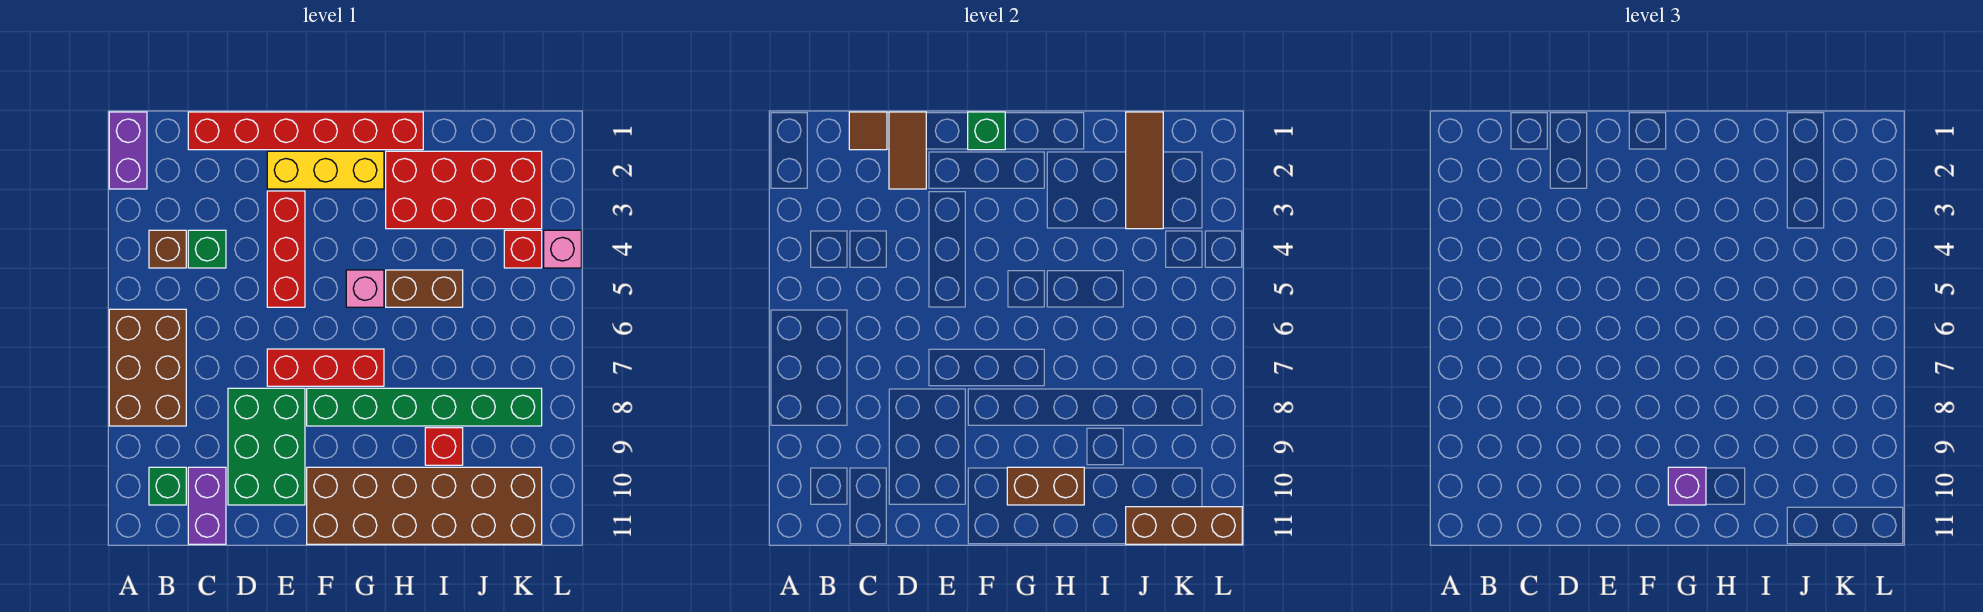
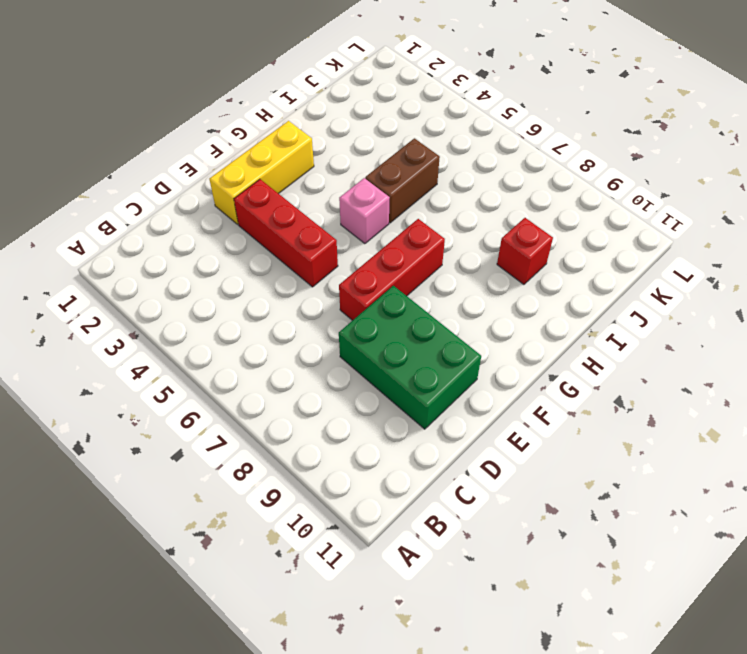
none -> purple 1x2 brick [109,112,147,189]
none -> brown 2x3 brick [109,309,186,426]
none -> brown 1x1 brick [149,230,186,268]

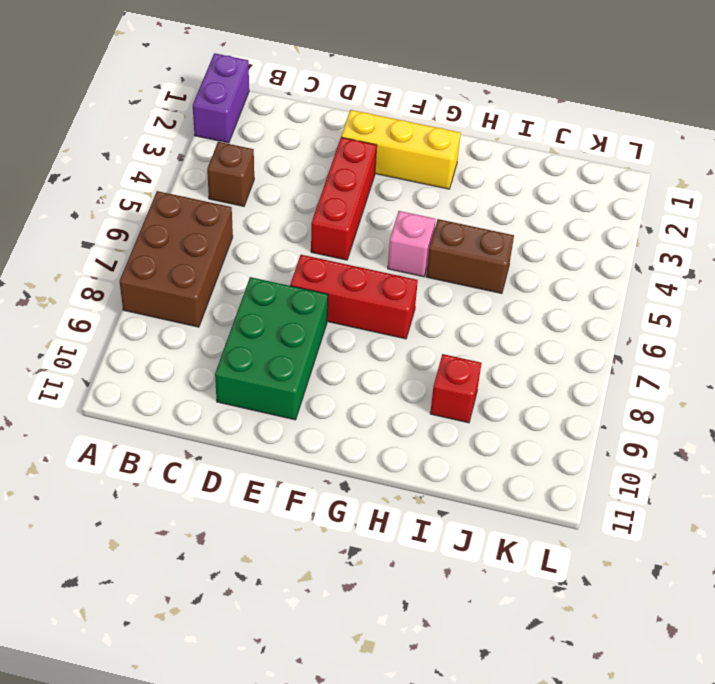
none -> green 1x1 brick [149,467,186,505]
none -> red 1x6 brick [188,112,423,150]
none -> green 1x1 brick [188,230,226,268]

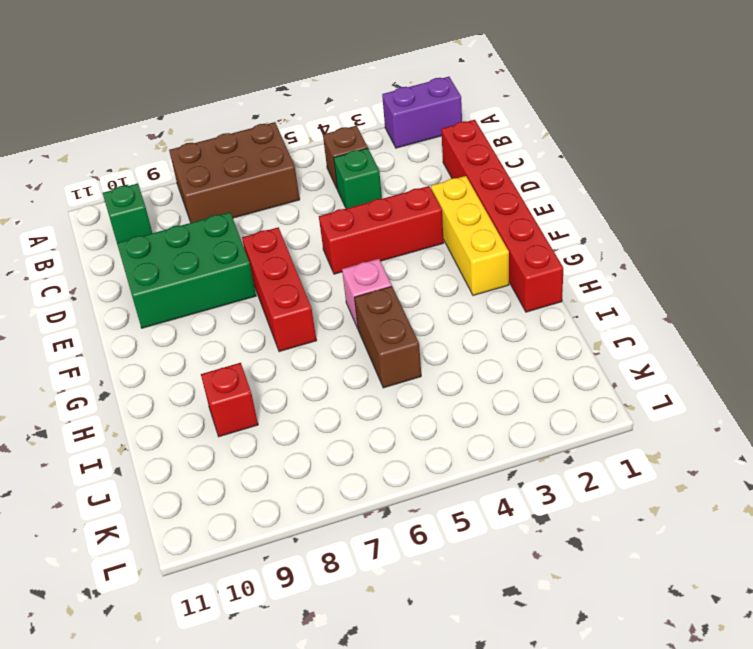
none -> purple 1x2 brick [188,467,226,544]
none -> green 1x6 brick [307,388,542,426]
none -> brown 2x6 brick [307,467,542,544]

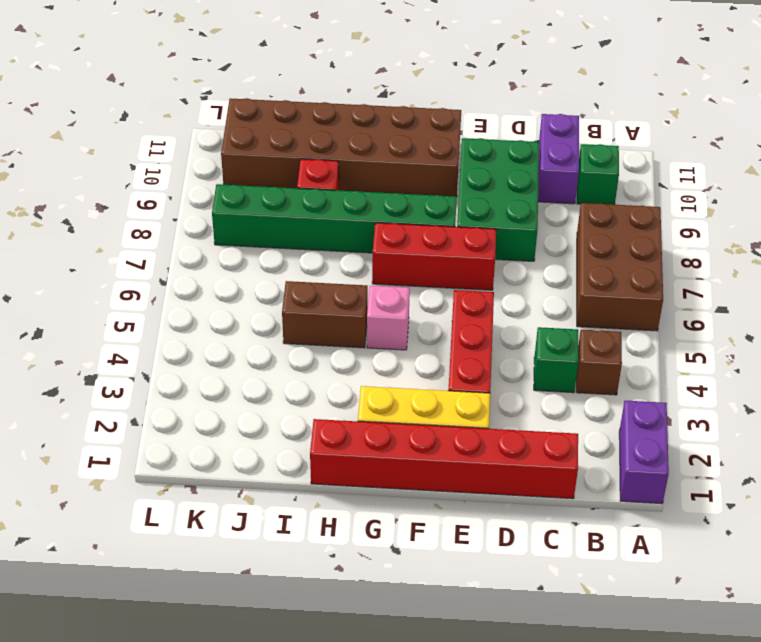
none -> red 2x4 brick [386,151,542,229]
none -> red 1x1 brick [504,230,542,268]
none -> pink 1x1 brick [544,230,581,268]

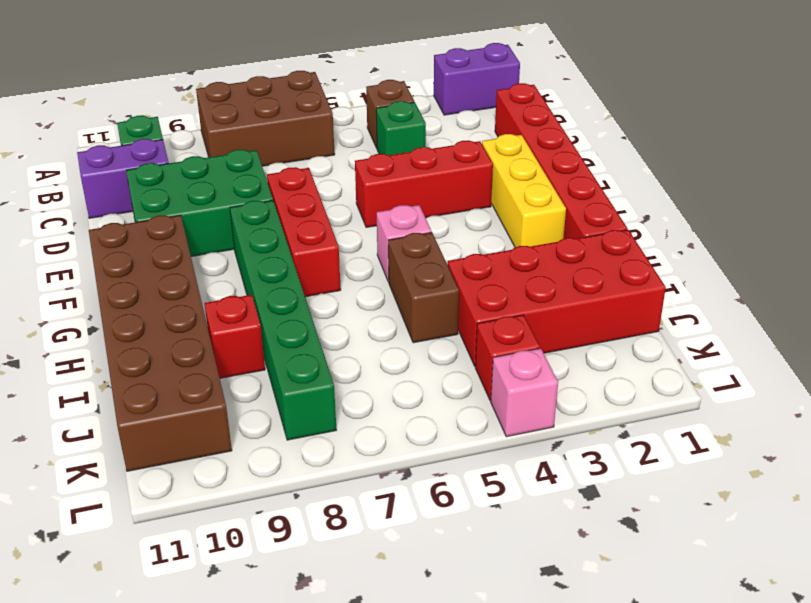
red 2x4 brick [448,230,666,366] -> red 2x4 brick turned to [386,151,542,229]
none -> brown 1x1 tile [849,112,887,150]
none -> brown 1x2 tile [889,112,926,189]
none -> green 1x1 brick [968,112,1005,150]

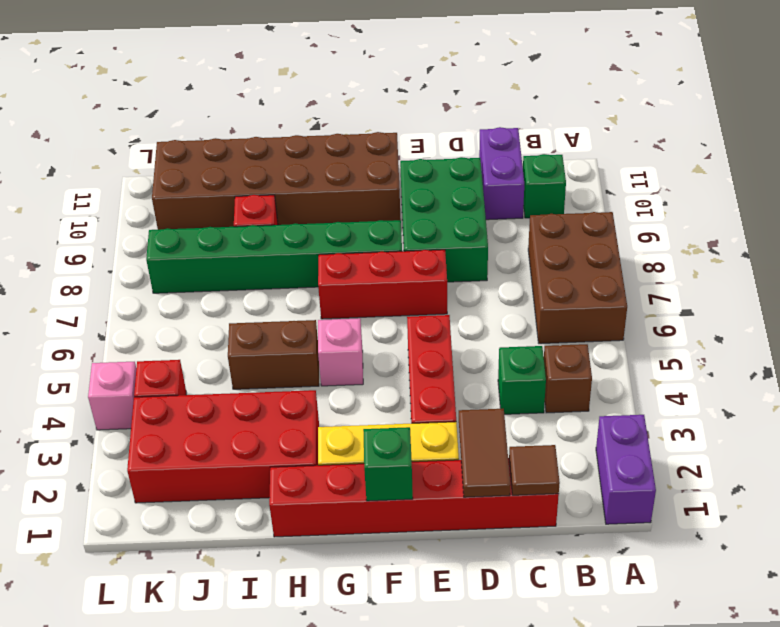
none -> brown 1x2 brick [1007,467,1084,505]
none -> brown 1x3 tile [1126,112,1163,229]
none -> brown 1x3 brick [1126,507,1242,544]

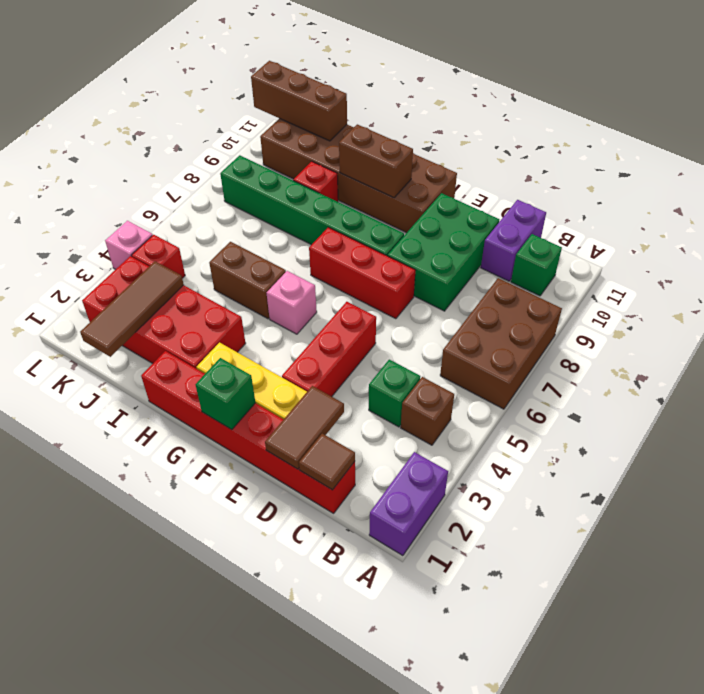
none -> purple 1x1 brick [1668,467,1706,505]

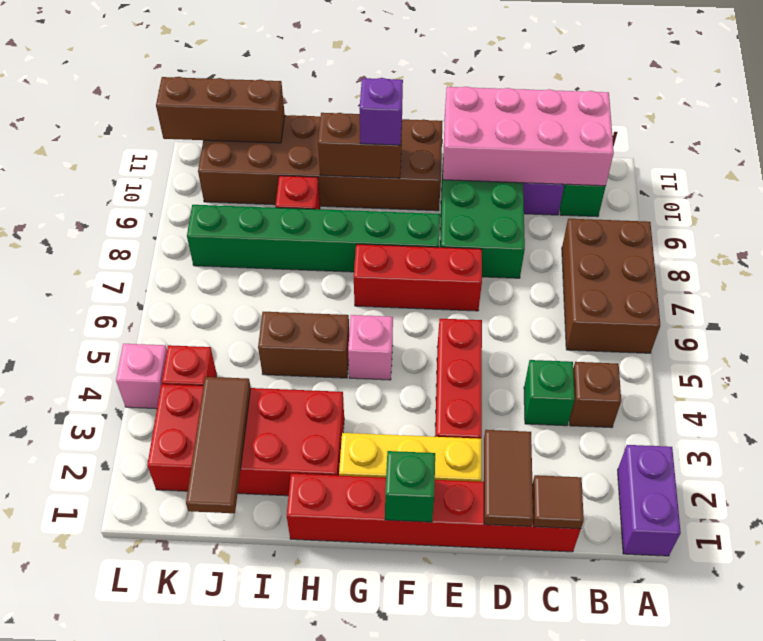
pink 2x4 brick [443,87,614,186] -> none

